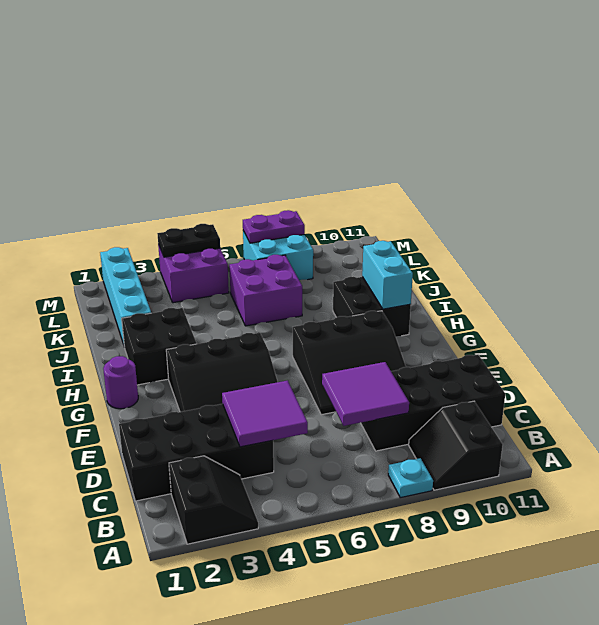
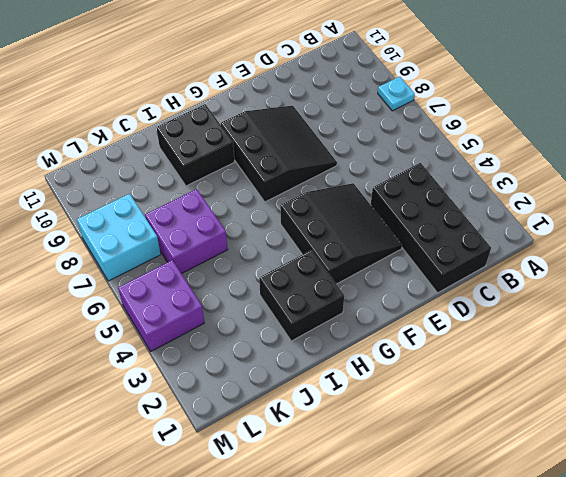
none -> black 2x2 slope [169,456,258,544]
none -> black 2x2 slope [409,401,503,490]
none -> black 2x4 brick [361,355,505,451]

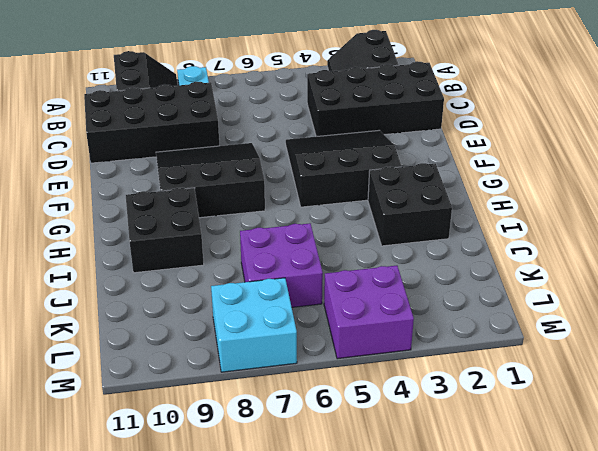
none -> purple 1x1 round brick [103,356,138,409]
none -> cyan 1x4 brick [100,247,151,345]
none -> purple 2x2 tile [222,381,308,447]

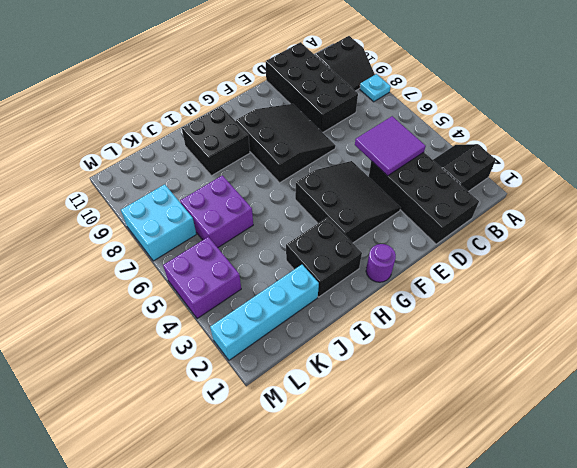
none -> purple 2x2 tile [322,362,409,426]
none -> cyan 1x2 brick [362,241,413,309]
none -> black 1x2 plate [157,224,220,257]

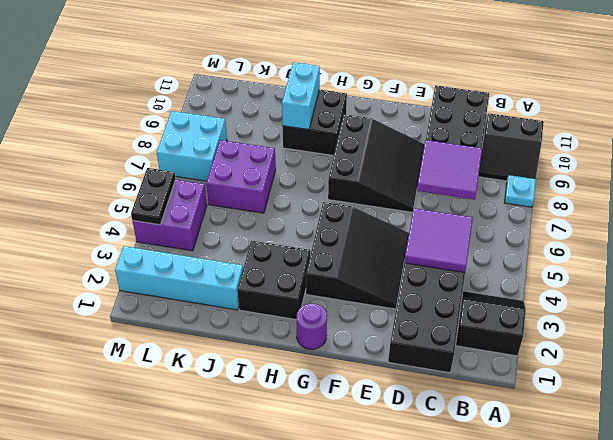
cyan 1x2 brick [282,62,320,130] -> cyan 1x2 brick turned to [362,241,413,309]
none -> purple 1x2 plate [243,210,305,243]

